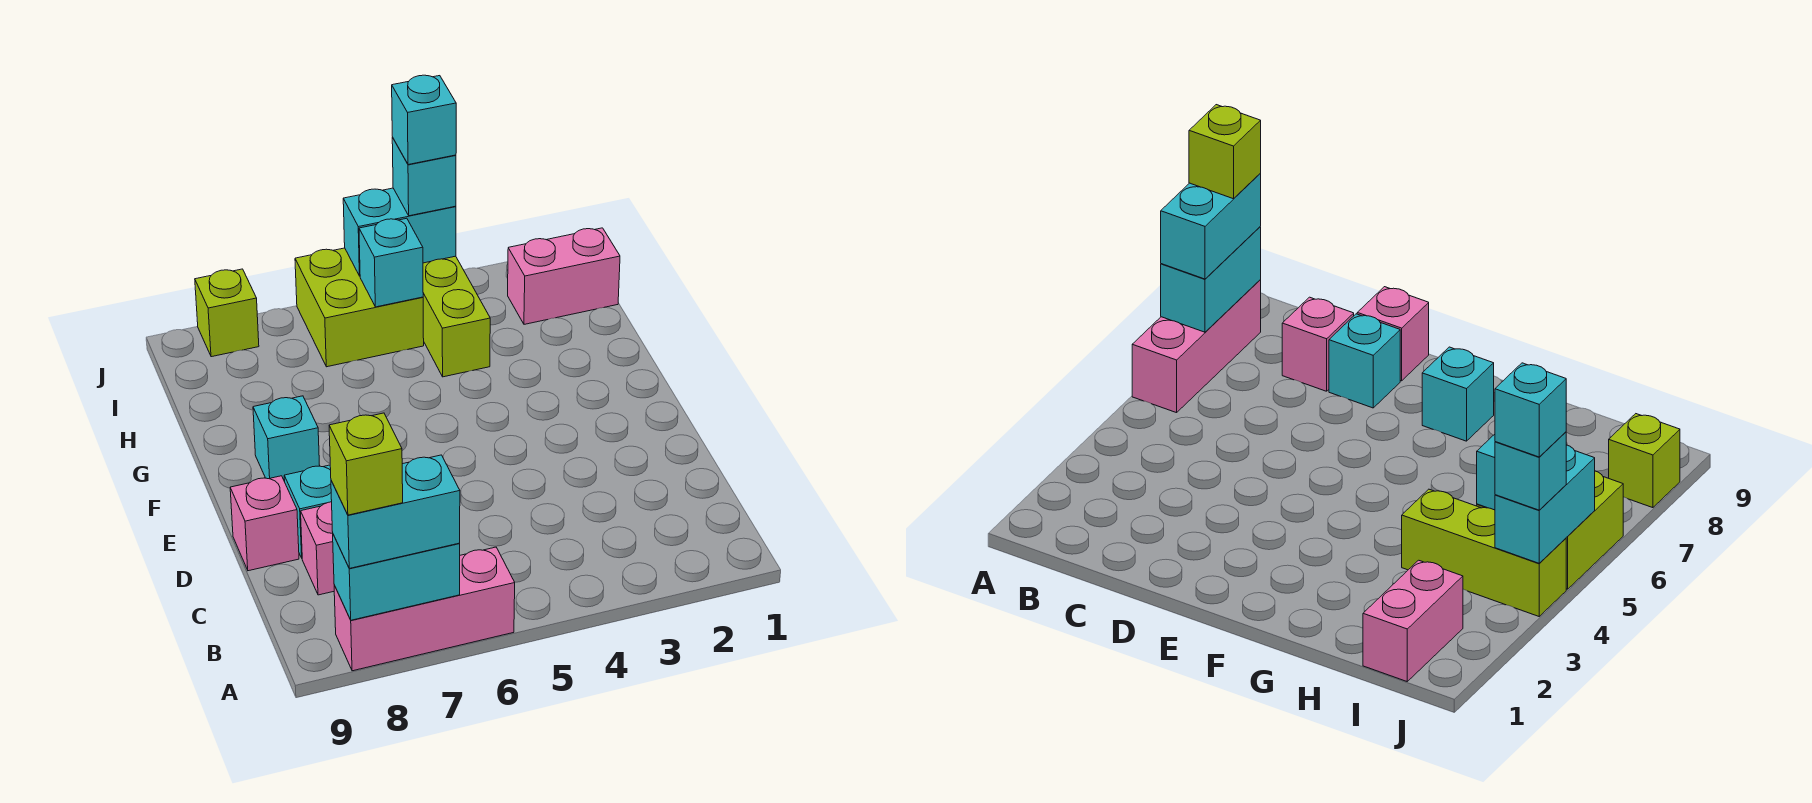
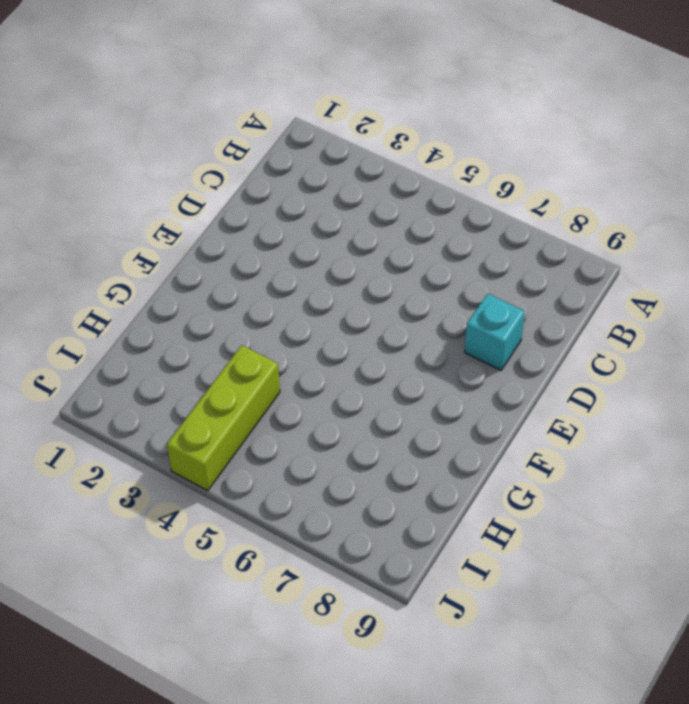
none -> pink 1x3 brick [334,547,515,671]
none -> pink 1x1 brick [301,502,335,595]
none -> pink 1x1 brick [230,476,299,571]

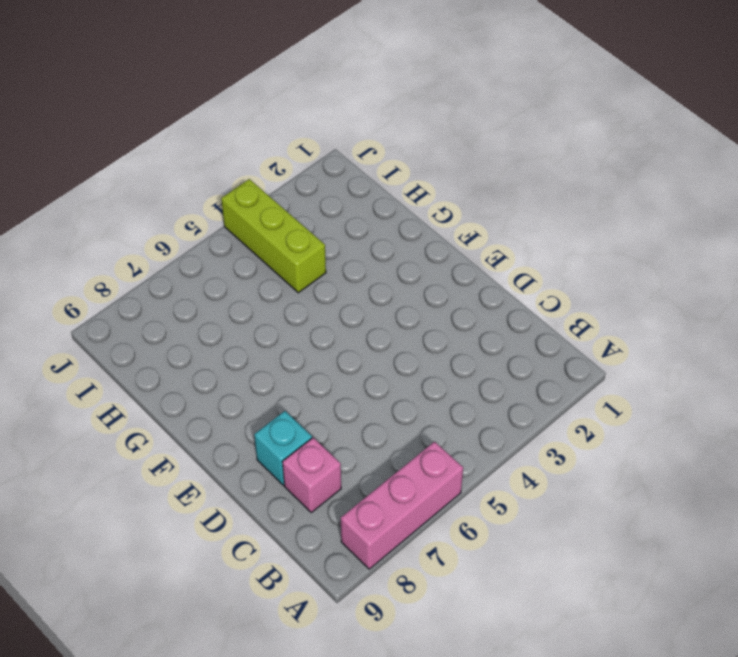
none -> pink 1x1 brick [230,476,299,571]
none -> cyan 1x1 brick [253,396,320,482]
none -> pink 1x2 brick [508,228,620,324]

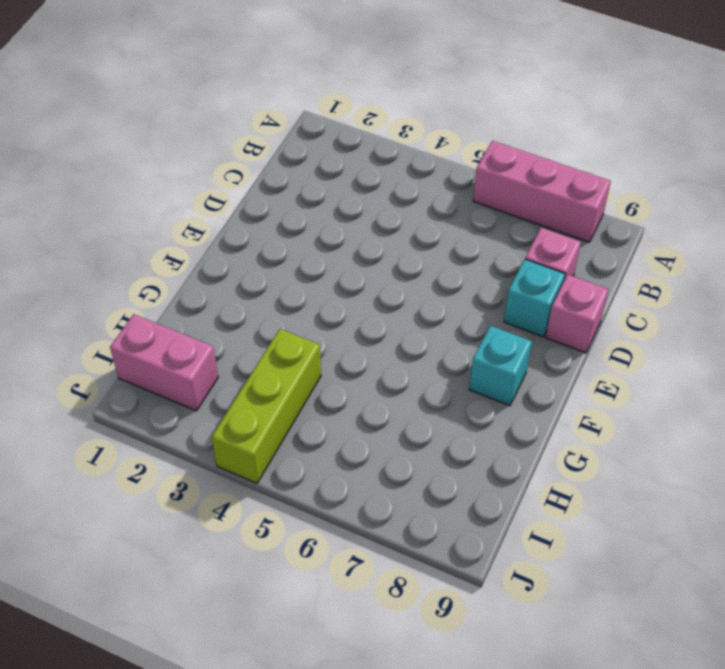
none -> lime 2x2 brick [295,248,424,367]
none -> lime 1x1 brick [195,269,259,357]
none -> cyan 1x2 brick [333,535,460,620]

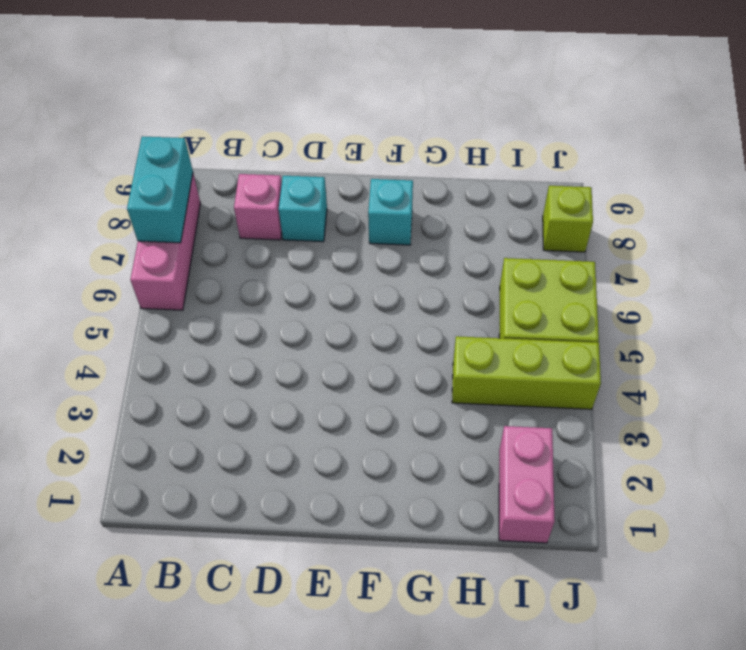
none -> pink 1x1 brick [230,476,299,571]
none -> cyan 1x1 brick [359,218,423,307]
none -> cyan 1x2 brick [343,188,456,276]

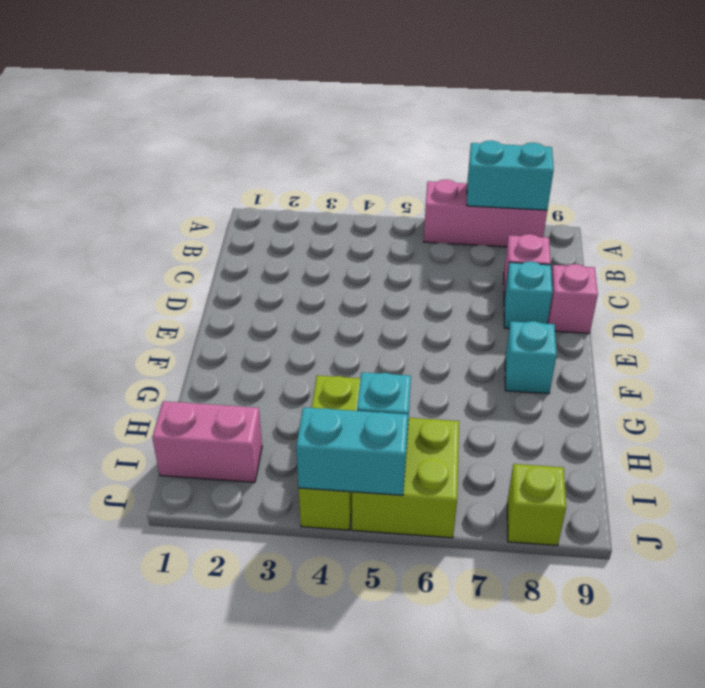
none -> cyan 1x2 brick [331,455,460,568]
none -> cyan 1x1 brick [392,137,456,216]
none -> lime 1x1 brick [329,413,403,515]

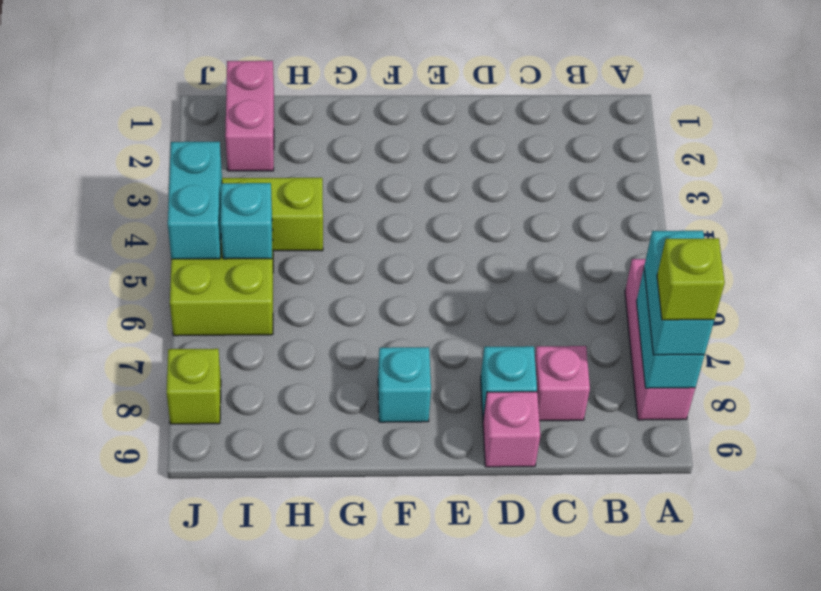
none -> cyan 1x1 brick [392,137,456,216]
none -> cyan 1x1 brick [392,75,456,165]

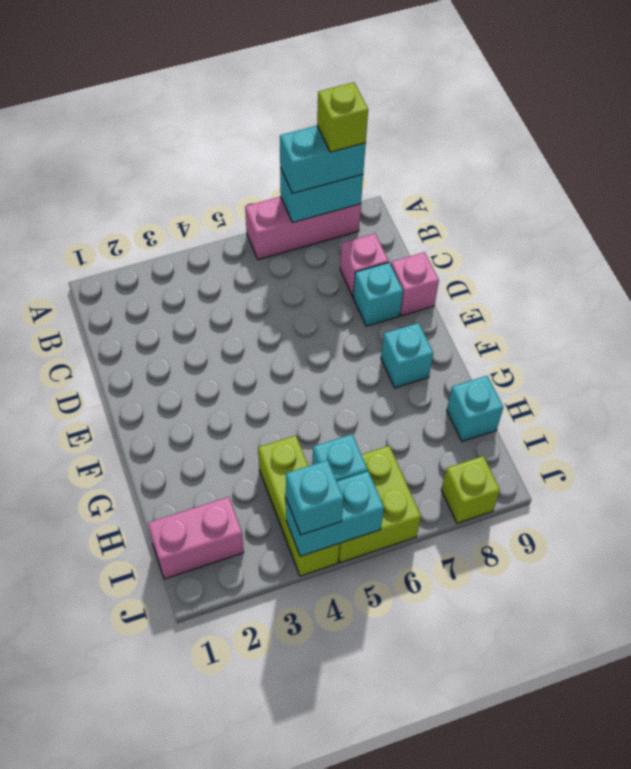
cyan 1x1 brick [447,376,503,442] -> cyan 1x1 brick moved to [392,75,456,165]

